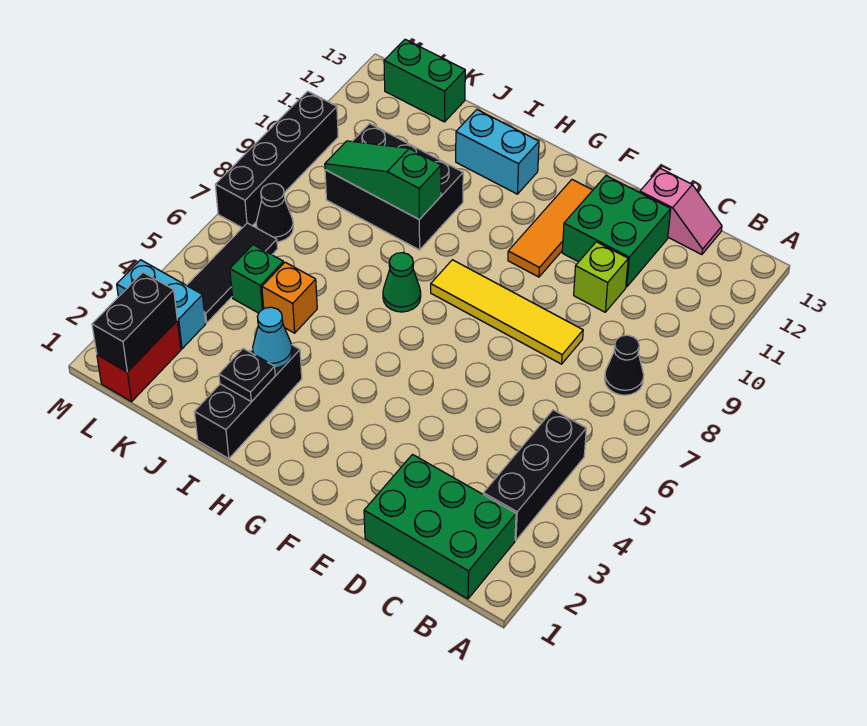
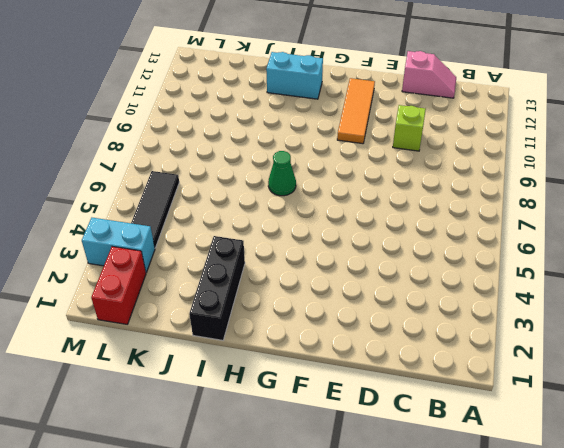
none -> green 2x3 brick [364,455,516,599]
none -> black 1x3 brick [483,410,586,540]
none -> black 1x1 cone [605,335,644,395]

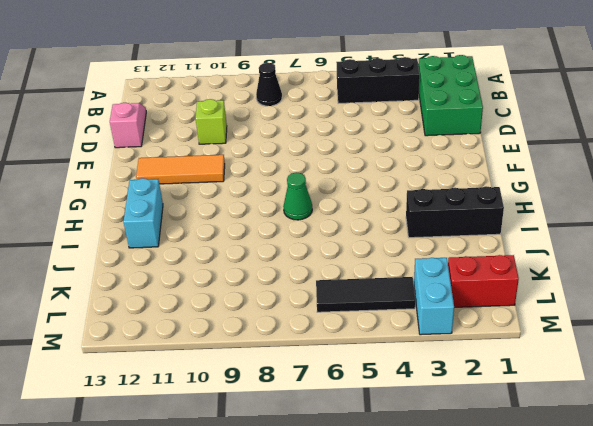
none -> yellow 1x4 tile [431,260,583,364]
none -> green 2x2 brick [562,176,671,287]
none -> black 2x3 brick [325,124,463,250]

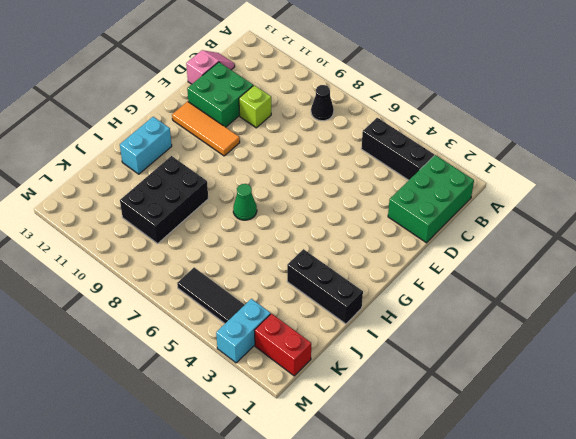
none -> yellow 1x4 tile [431,260,583,364]
none -> orange 1x1 brick [262,262,317,333]
none -> green 1x1 brick [230,245,284,313]

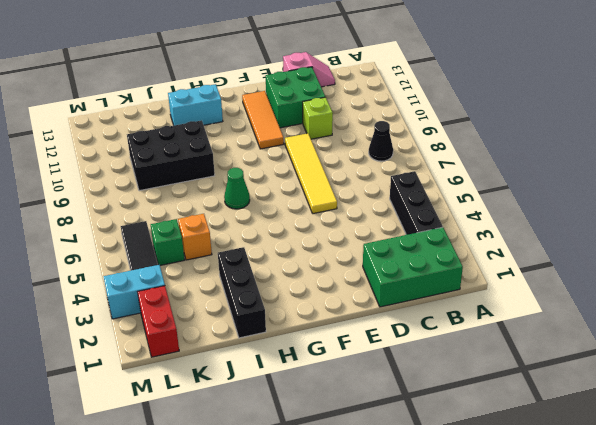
yellow 1x4 tile [285,133,337,214] -> yellow 1x4 tile turned to [431,260,583,364]
none -> green 1x2 brick [384,39,465,122]
none -> black 1x1 cone [256,183,293,242]
none -> black 1x4 brick [215,91,338,228]

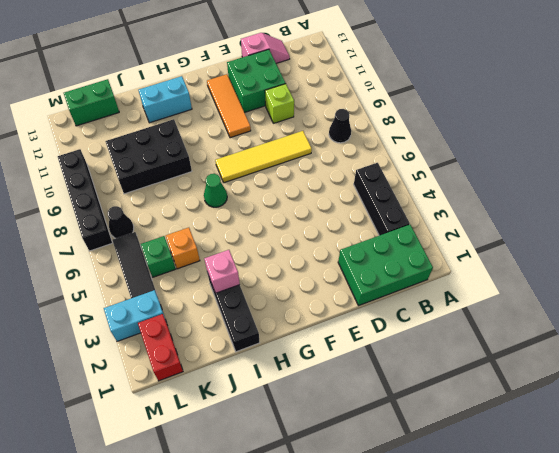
pink 1x1 brick [204,250,240,293] -> cyan 1x1 cone [253,307,292,368]
none -> black 1x1 plate [219,349,275,402]
none -> green 1x3 slope [325,141,441,219]
none -> black 1x2 brick [92,273,177,372]

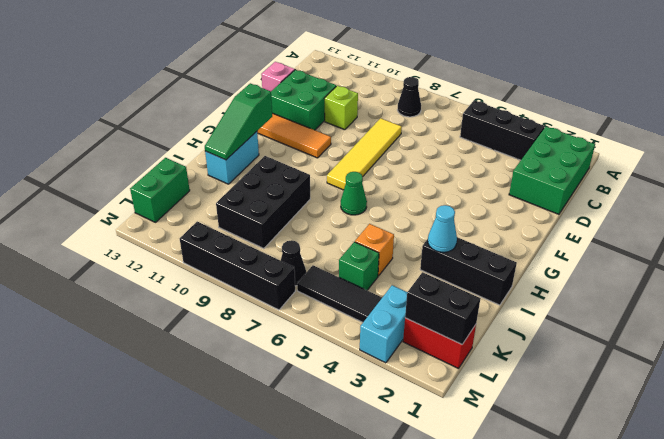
green 1x3 slope [205,83,272,160] -> green 1x3 slope moved to [325,141,441,219]
none -> black 1x1 plate [219,349,275,402]

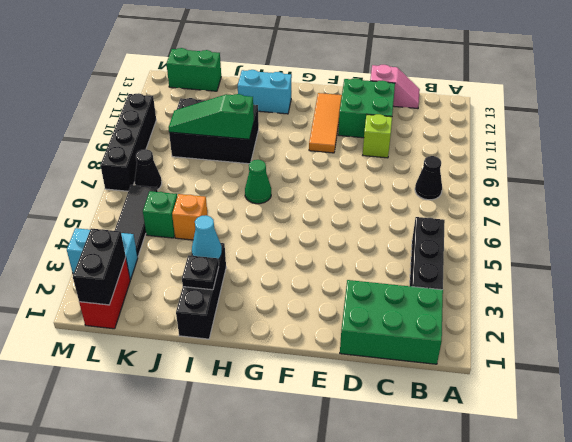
none -> yellow 1x4 tile [431,260,583,364]

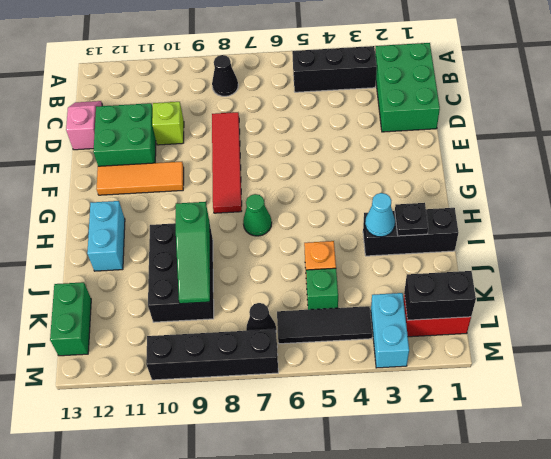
red 1x4 tile [212,112,242,213] -> yellow 1x4 tile [431,260,583,364]

